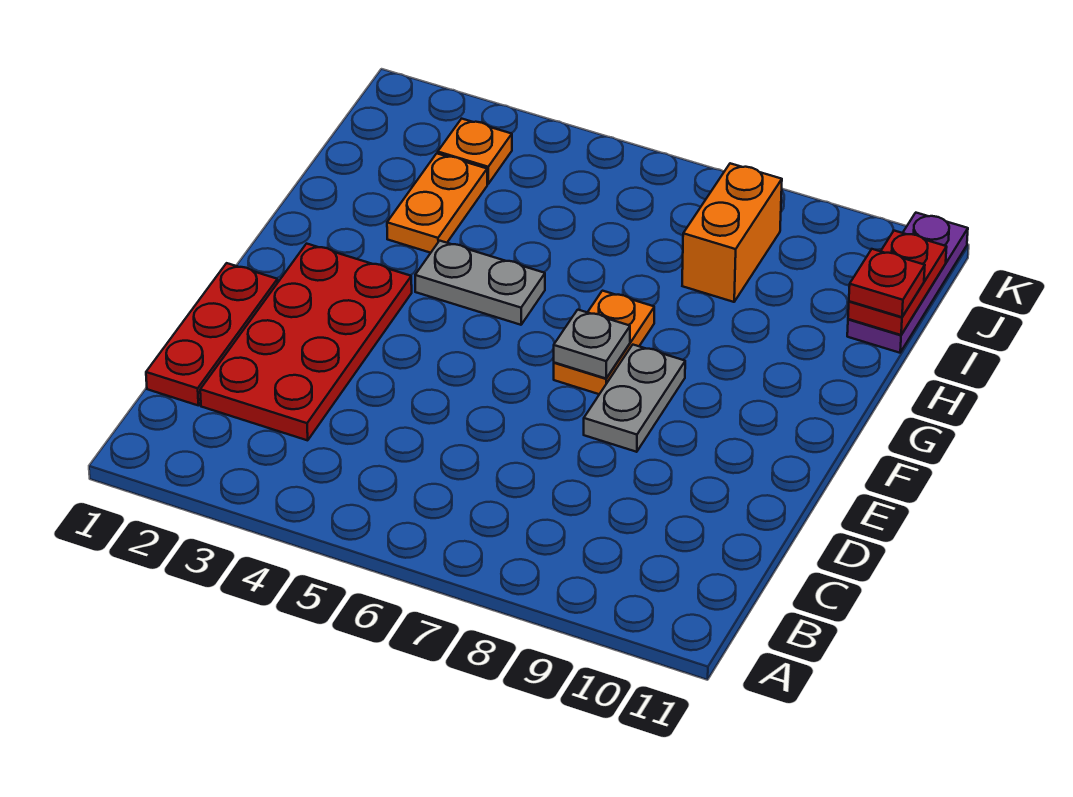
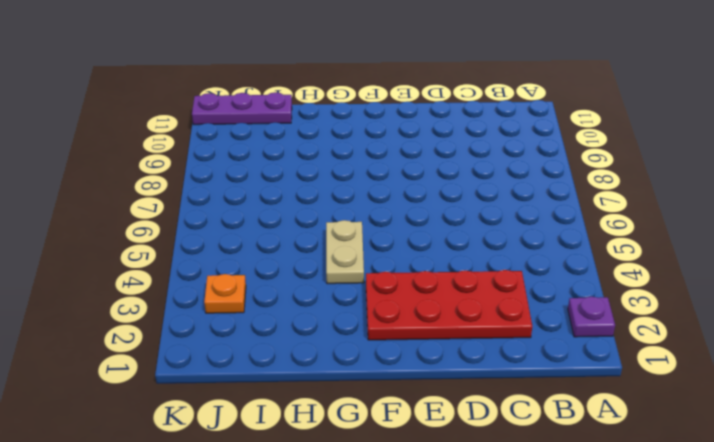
purple 1x1 plate [568,297,615,337] -> none
tan 1x2 plate [326,220,364,284] -> grey 1x2 plate [415,241,545,325]
none -> red 1x3 plate [146,263,278,405]
none -> grey 1x2 plate [584,345,685,452]
none -> orange 1x2 plate [554,291,654,394]

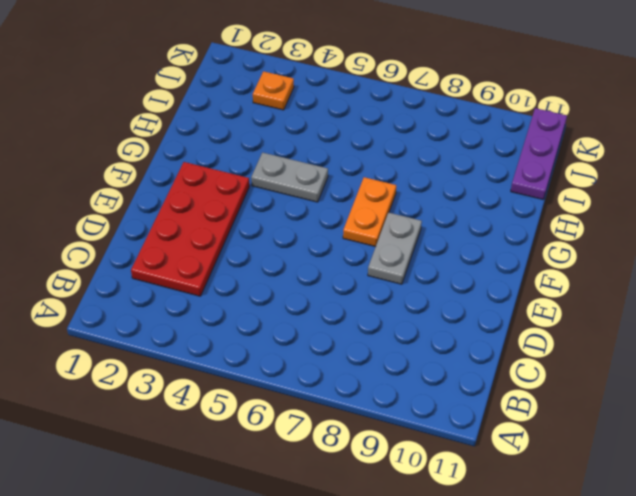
none -> red 1x3 plate [146,263,278,405]
none -> orange 1x2 plate [387,153,487,253]
none -> orange 1x2 brick [682,163,782,302]

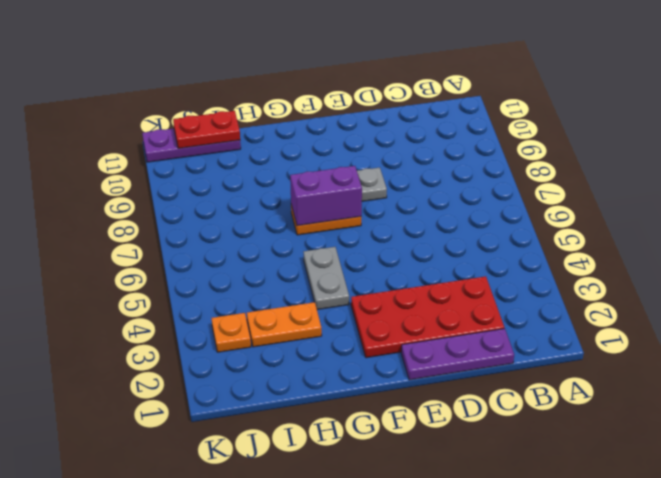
purple 1x3 plate [401,328,514,380] -> red 1x3 plate [146,263,278,405]
purple 1x2 brick [290,166,362,226] -> grey 1x1 plate [554,310,630,378]
none -> orange 1x2 brick [682,163,782,302]
none -> red 1x1 plate [849,249,925,317]

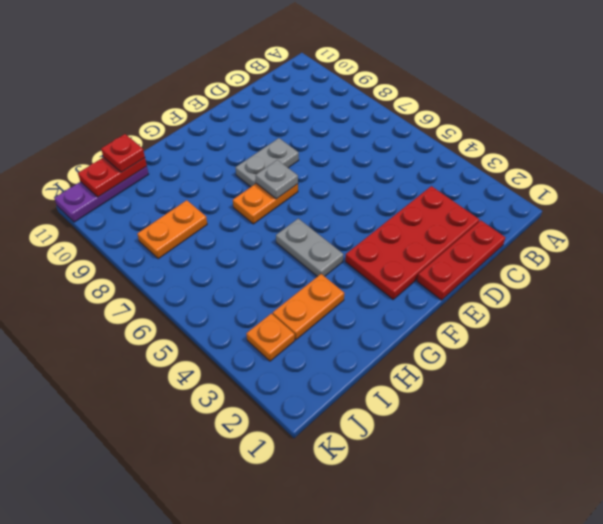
orange 1x2 plate [137,200,207,259] -> orange 1x2 brick [682,163,782,302]

